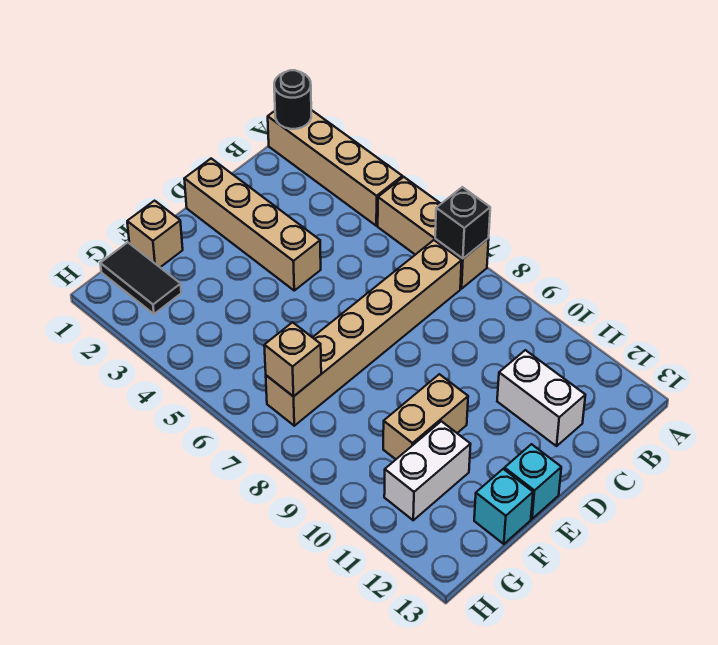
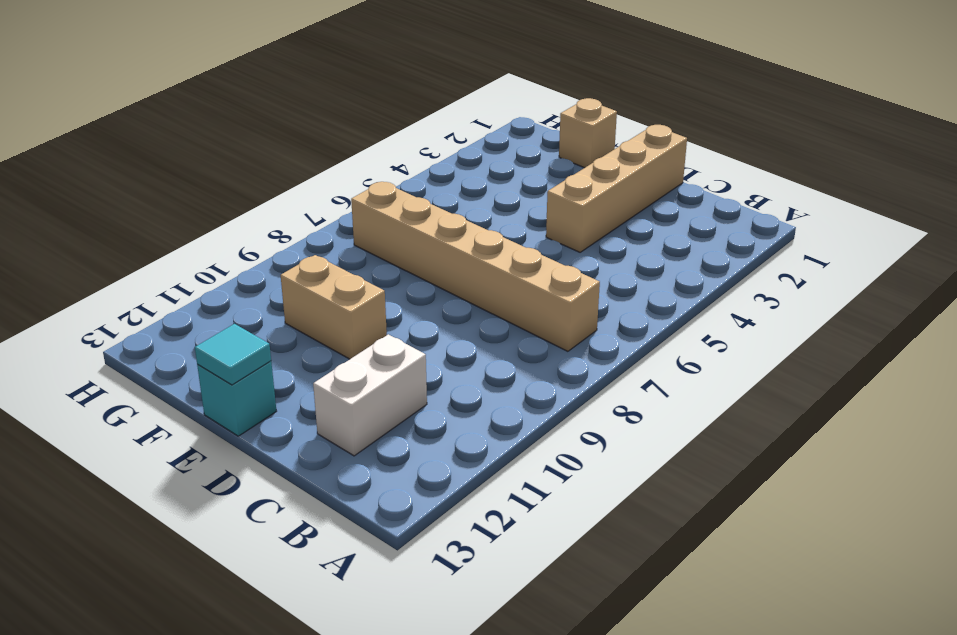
cyan 1x1 tile [195,324,271,385] -> none
none -> tan 1x4 brick [268,110,402,226]
none -> tan 1x3 brick [378,177,489,289]
none -> white 1x2 brick [384,421,471,520]

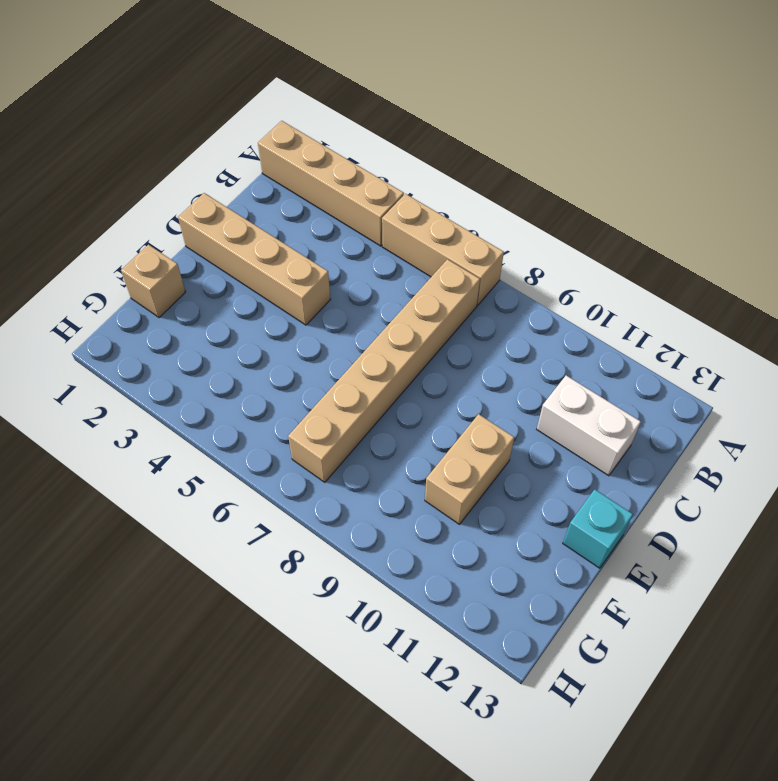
none -> white 1x2 brick [384,421,471,520]
none -> cyan 1x1 brick [474,469,533,544]
none -> black 1x2 tile [100,242,181,314]

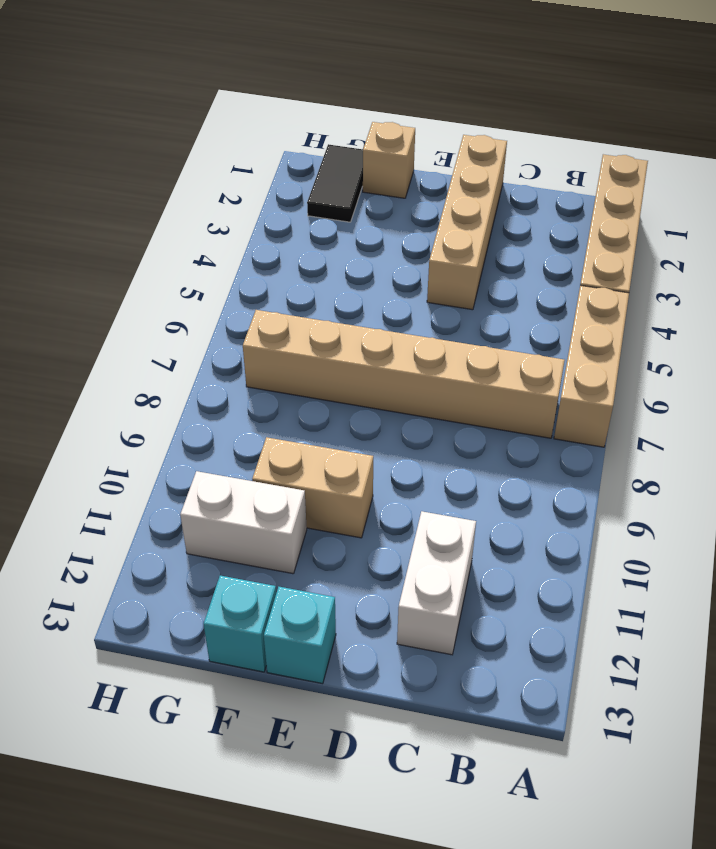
none -> black 1x1 round brick [274,70,311,129]
none -> black 1x1 brick [435,187,490,259]
none -> tan 1x1 brick [264,322,321,397]

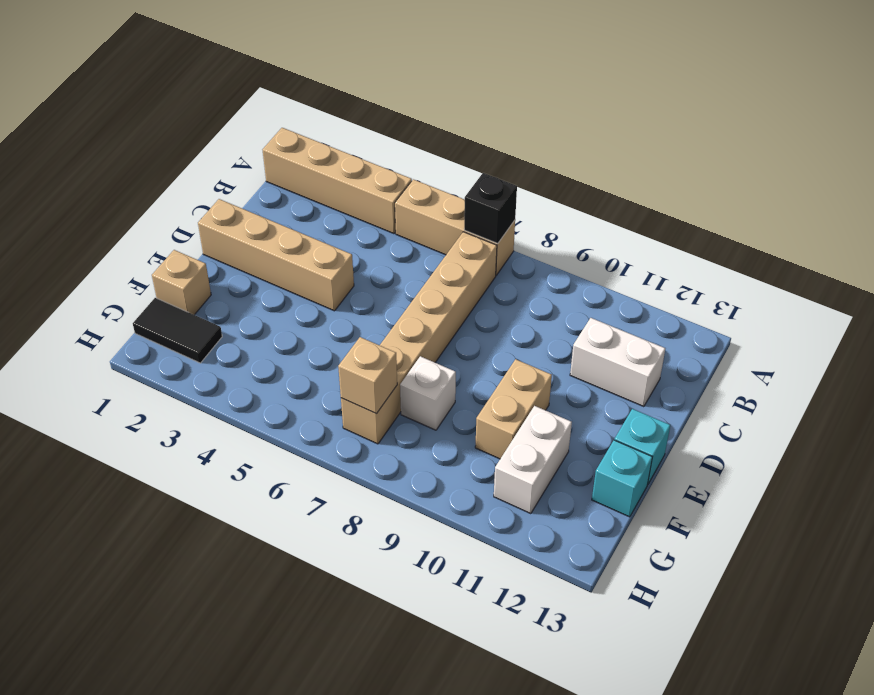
white 1x1 brick [400,356,456,430] -> none
none -> black 1x1 round brick [274,70,311,129]

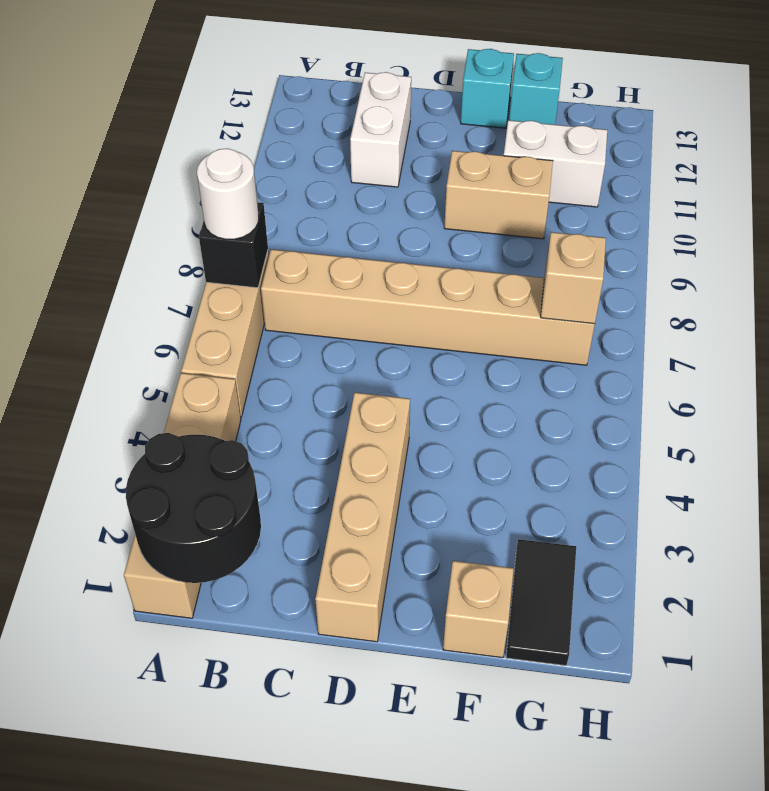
black 2x2 round brick [126,433,261,583] -> black 1x1 round brick [274,70,311,129]
white 1x1 round brick [197,148,259,239] -> none

